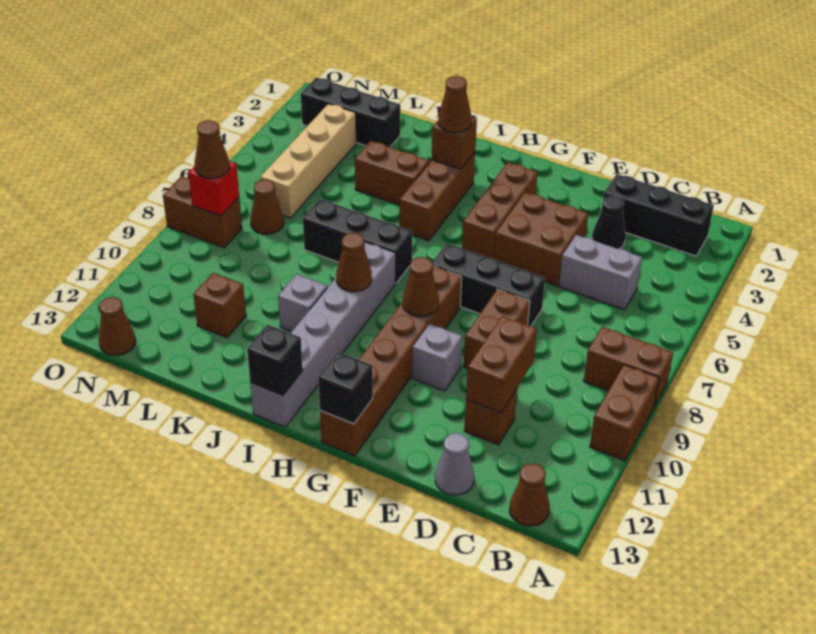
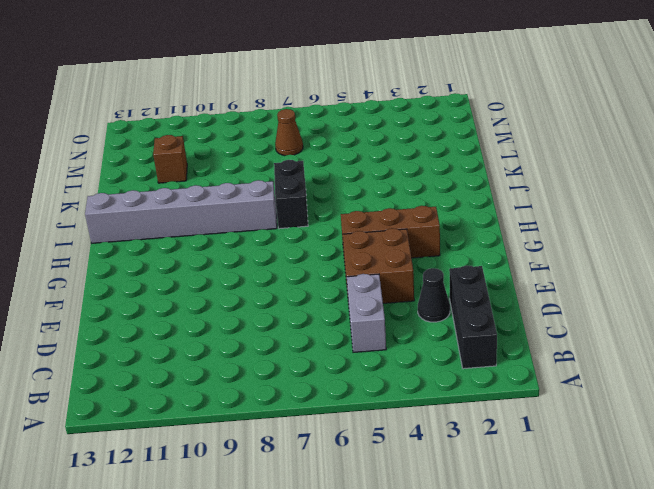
black 1x2 brick [274,160,308,229] -> black 1x3 brick [303,199,413,283]
none -> brown 1x2 brick [584,327,673,407]
none -> brown 1x2 brick [590,365,659,461]
none -> brown 1x1 cone [510,463,549,526]
none -> brown 1x1 brick [464,389,517,445]

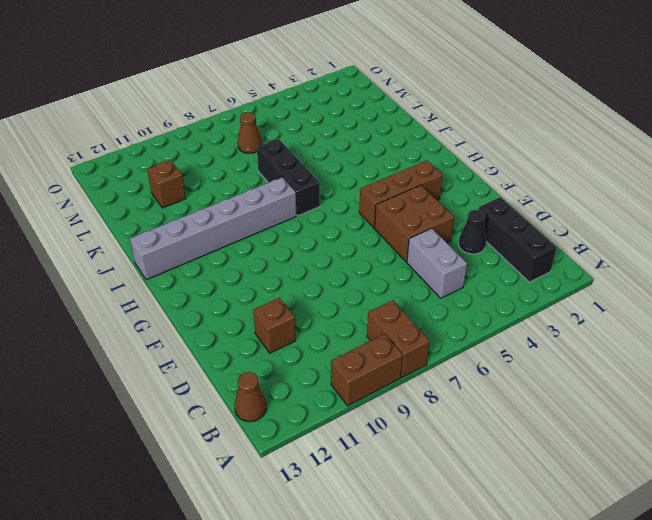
none -> grey 1x1 cone [435,433,474,495]
none -> black 1x3 brick [432,243,545,326]
none -> brown 1x2 brick [463,289,530,369]
none -> grey 1x1 brick [412,324,462,391]

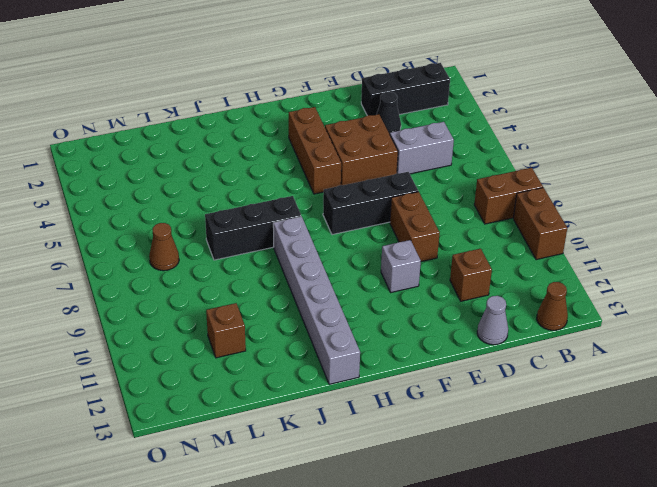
none -> brown 1x6 brick [320,266,462,456]
none -> brown 1x3 brick [399,152,475,241]
none -> brown 1x2 brick [355,141,429,205]
none -> grey 1x1 brick [278,274,327,332]

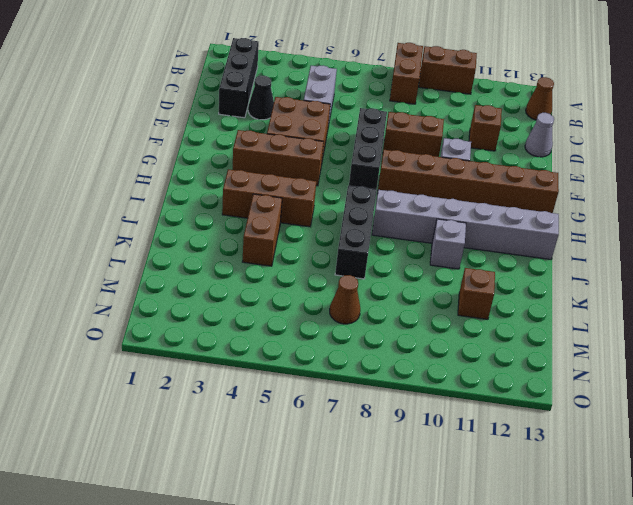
none -> black 1x3 brick [301,77,400,147]
none -> tan 1x4 brick [260,104,356,218]
none -> brown 1x2 brick [163,176,242,248]
none -> brown 1x1 cone [99,297,136,355]

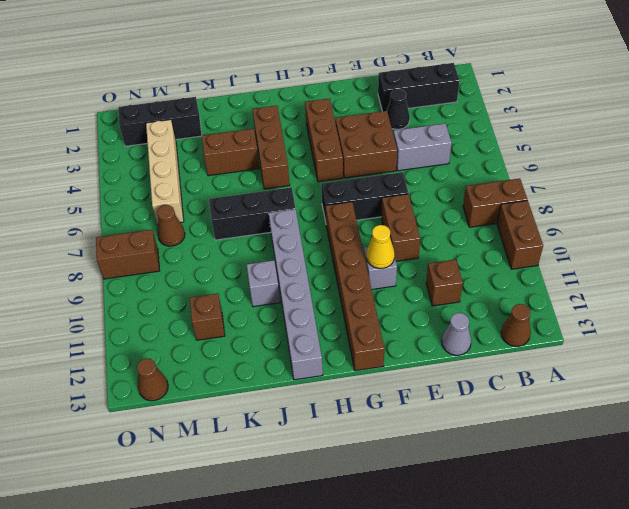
yellow 1x1 cone [366,225,395,268] -> none
none -> brown 1x2 brick [466,316,537,413]
none -> brown 1x1 cone [403,257,439,317]
none -> black 1x1 brick [318,352,373,424]
none -> brown 1x1 brick [432,117,477,169]

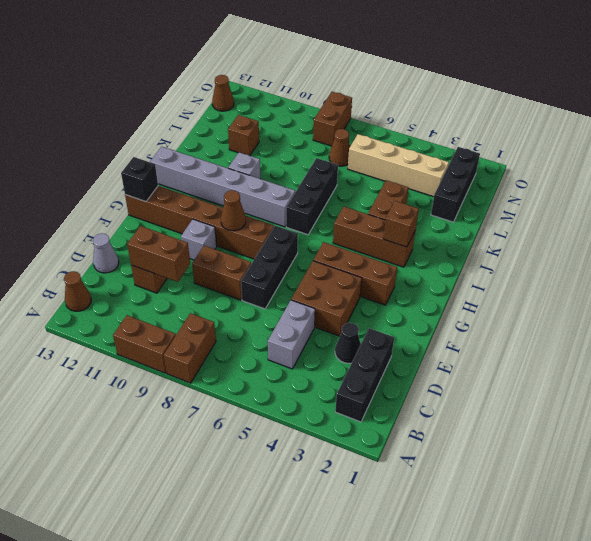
none -> brown 1x1 cone [336,233,372,292]
none -> black 1x1 brick [247,325,303,395]
none -> red 1x1 brick [189,161,239,216]
none -> brown 1x1 cone [438,76,471,133]

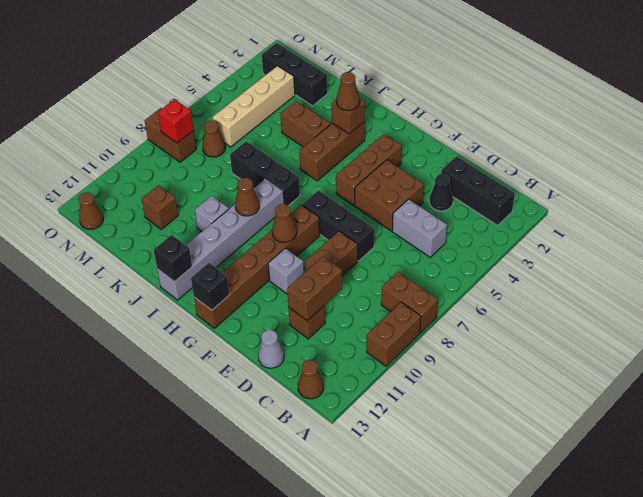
none -> brown 1x1 cone [195,120,230,179]

